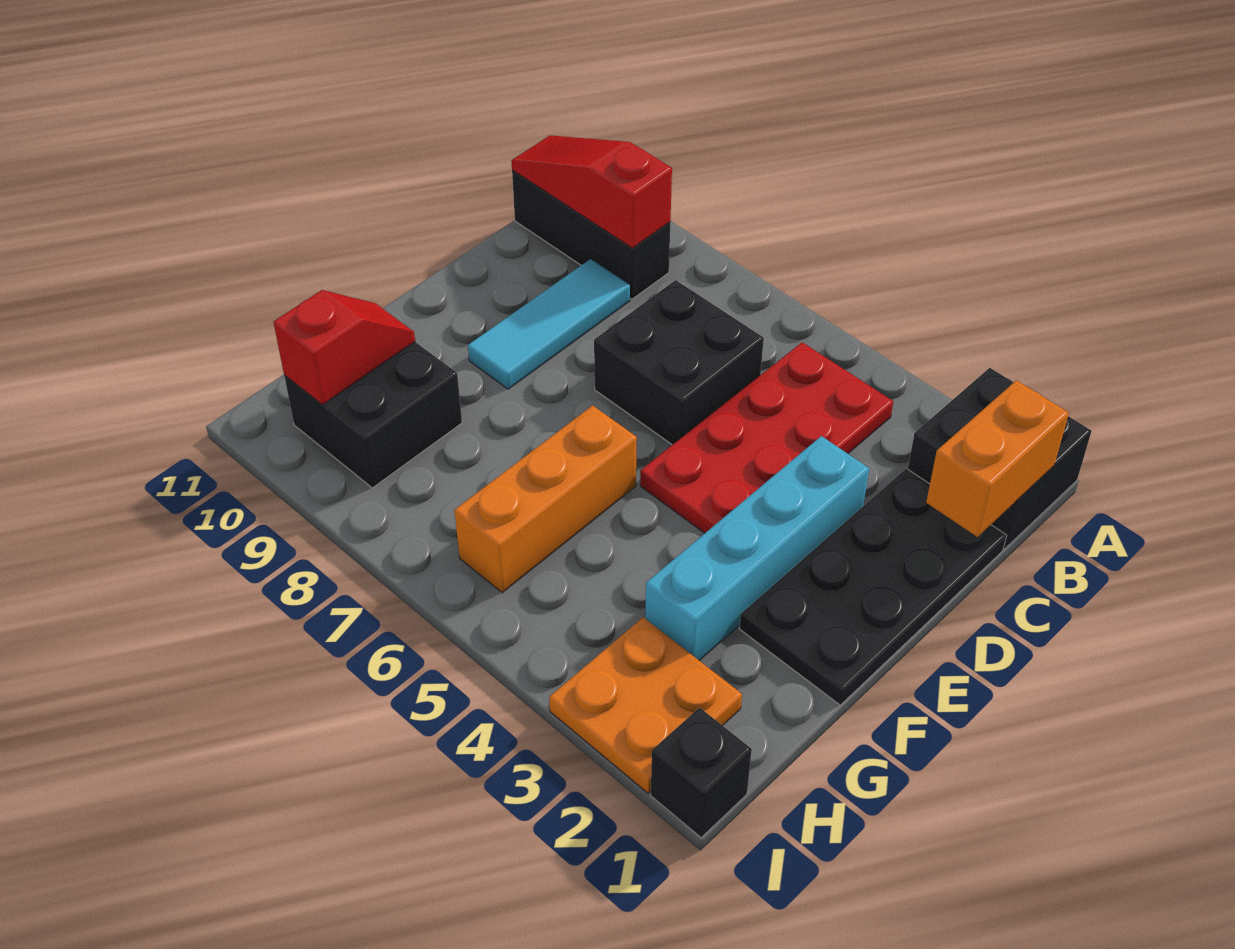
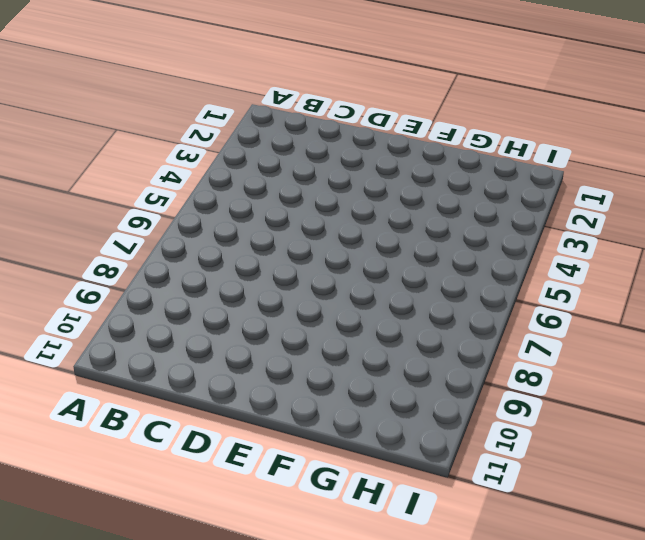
none -> black 2x2 brick [908,368,1092,549]
none -> red 2x4 plate [640,342,893,533]
none -> black 1x3 brick [512,170,670,299]

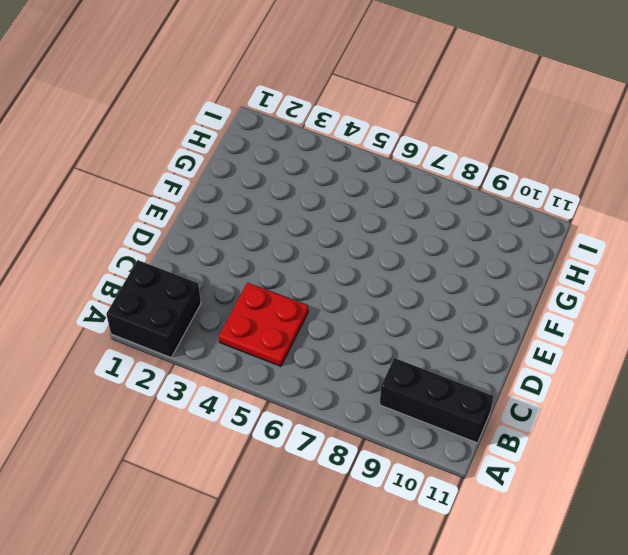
red 2x2 plate [219,283,308,366] -> red 2x4 plate [640,342,893,533]
none -> black 2x4 plate [740,469,1007,705]
none -> black 2x2 brick [594,280,764,445]
none -> cyan 1x3 tile [468,259,630,389]

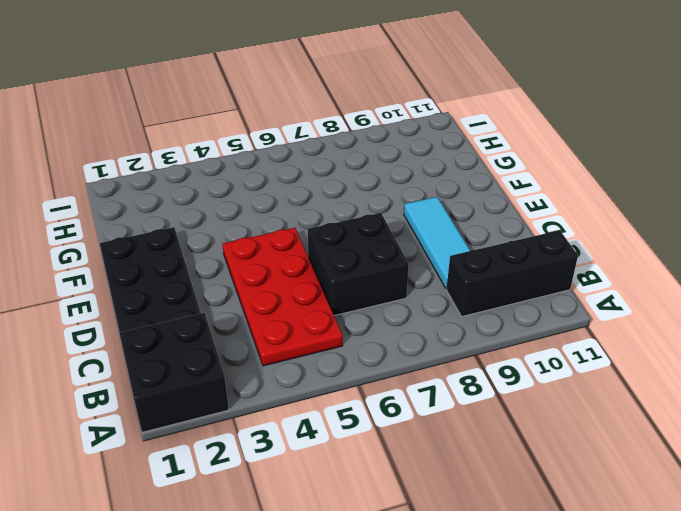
none -> cyan 1x4 brick [645,436,869,661]
none -> orange 1x3 brick [454,405,637,593]
none -> black 2x2 brick [284,342,462,488]

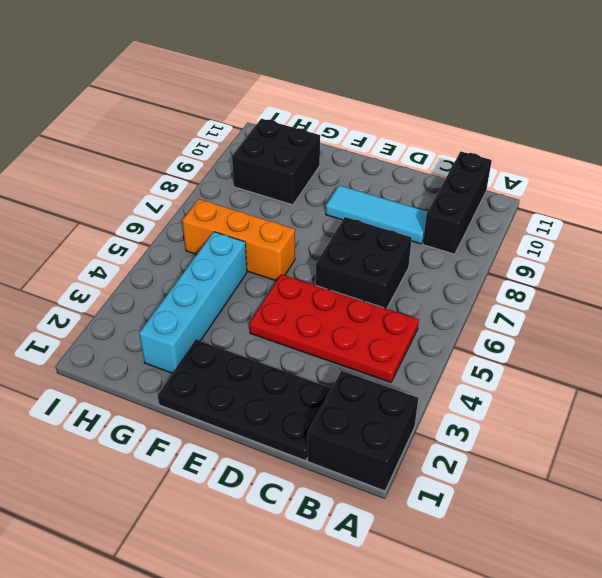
cyan 1x4 brick [139,232,247,373] -> cyan 1x4 brick turned to [645,436,869,661]
none -> orange 2x2 plate [549,617,742,793]
none -> black 1x1 brick [651,708,752,838]
none -> orange 1x2 brick [926,380,1069,537]

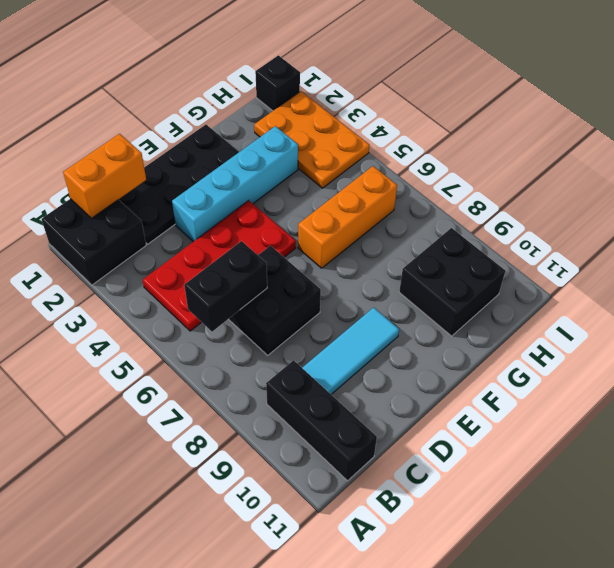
black 1x2 brick [184,241,267,332] -> none
orange 2x3 plate [254,91,369,188] -> orange 2x2 plate [549,617,742,793]
none -> red 1x3 slope [511,135,672,248]
none -> red 1x2 slope [273,290,415,405]

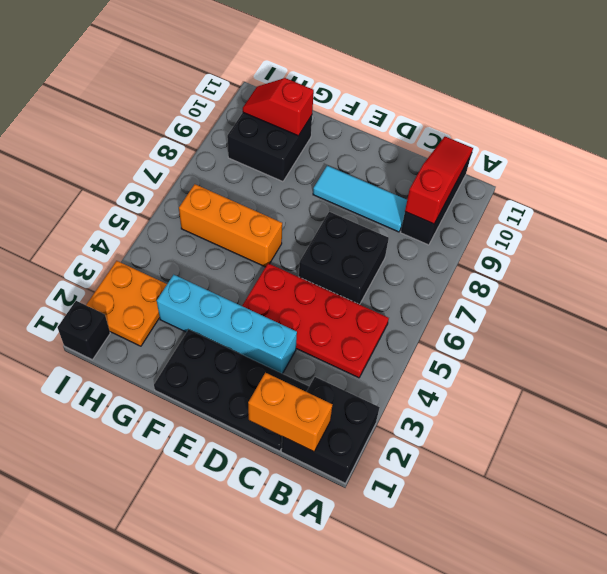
red 1x2 slope [243,78,314,136] -> red 1x2 slope turned to [273,290,415,405]

